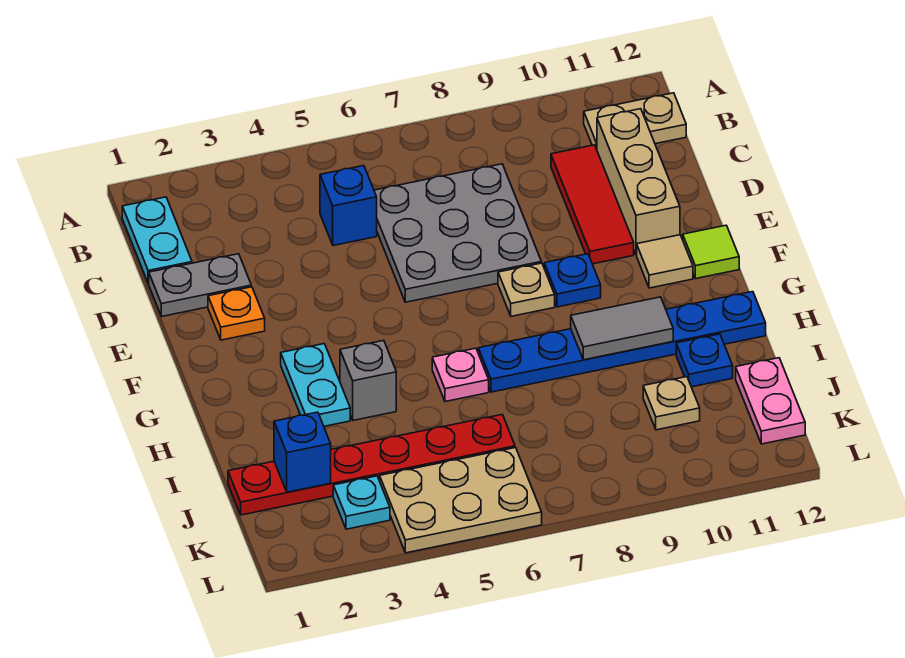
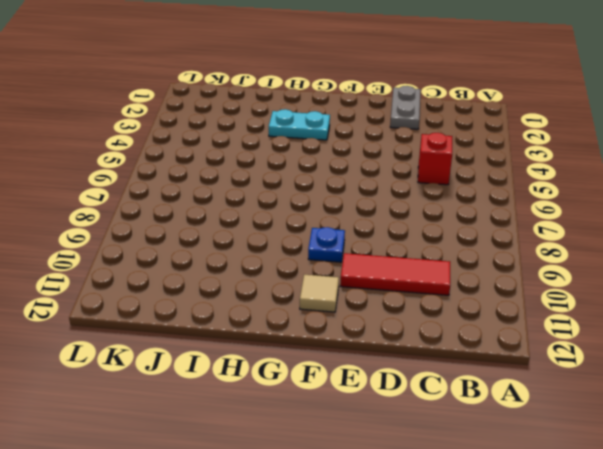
red 1x1 brick [418,133,452,185] -> blue 1x1 brick [320,166,377,246]
none -> cyan 1x2 plate [122,197,192,283]
none -> tan 1x2 plate [584,93,686,149]
none -> grey 3x3 plate [374,164,541,302]

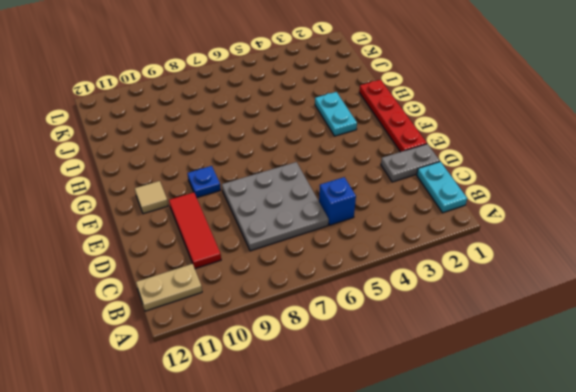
red 1x4 plate [359,80,427,152] -> none
none -> tan 1x3 brick [597,109,680,255]
none -> orange 1x1 plate [208,287,265,340]
none -> tan 1x1 plate [498,263,555,316]

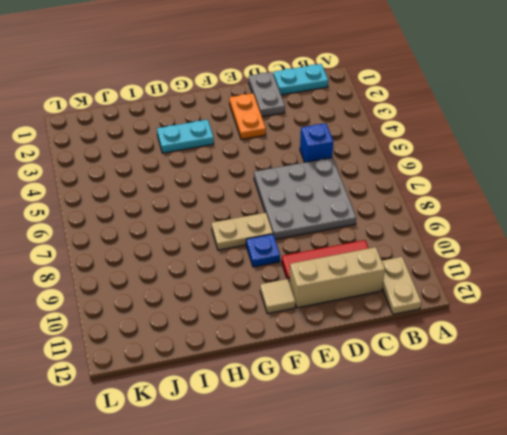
orange 1x2 plate [229,93,266,140] -> orange 1x1 plate [208,287,265,340]
tan 1x2 plate [212,213,273,250] -> tan 1x1 plate [498,263,555,316]
none -> lime 1x1 tile [683,225,739,279]
none -> grey 1x1 brick [340,340,396,420]
none -> pink 1x1 plate [432,348,489,402]

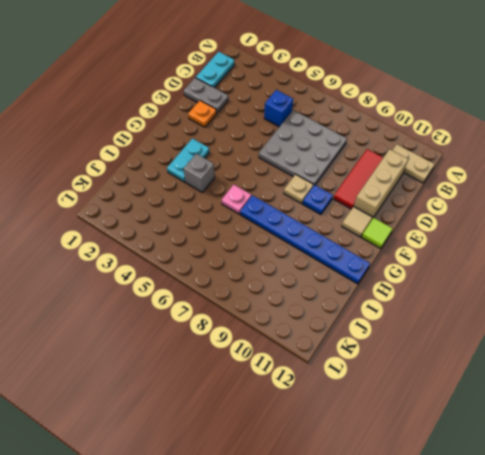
none -> blue 1x1 plate [676,334,733,387]
none -> red 1x6 plate [228,415,515,515]
none -> tan 1x1 plate [643,377,700,430]

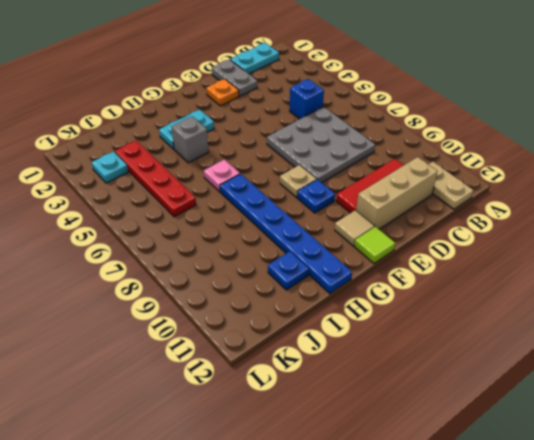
red 1x4 plate [115,141,196,217] -> red 1x6 plate [228,415,515,515]
none -> tan 1x1 plate [643,377,700,430]
none -> pink 1x2 plate [736,358,805,444]
none -> tan 2x3 plate [380,448,542,553]

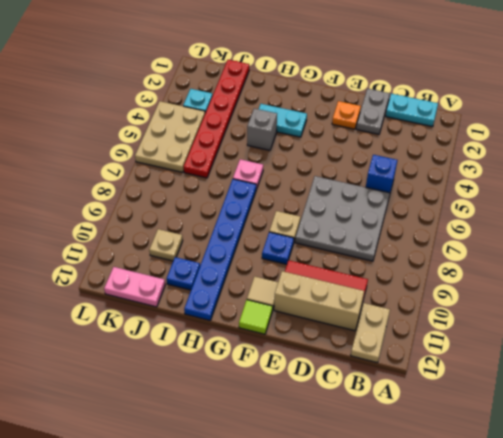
none -> grey 1x2 tile [571,297,673,360]
none -> blue 1x1 brick [274,412,331,492]

